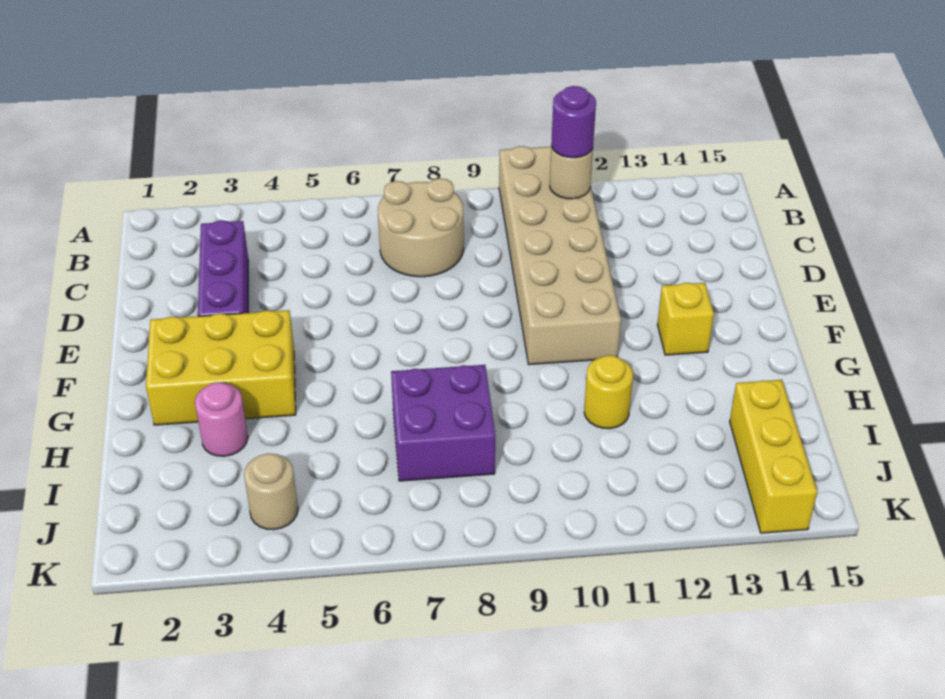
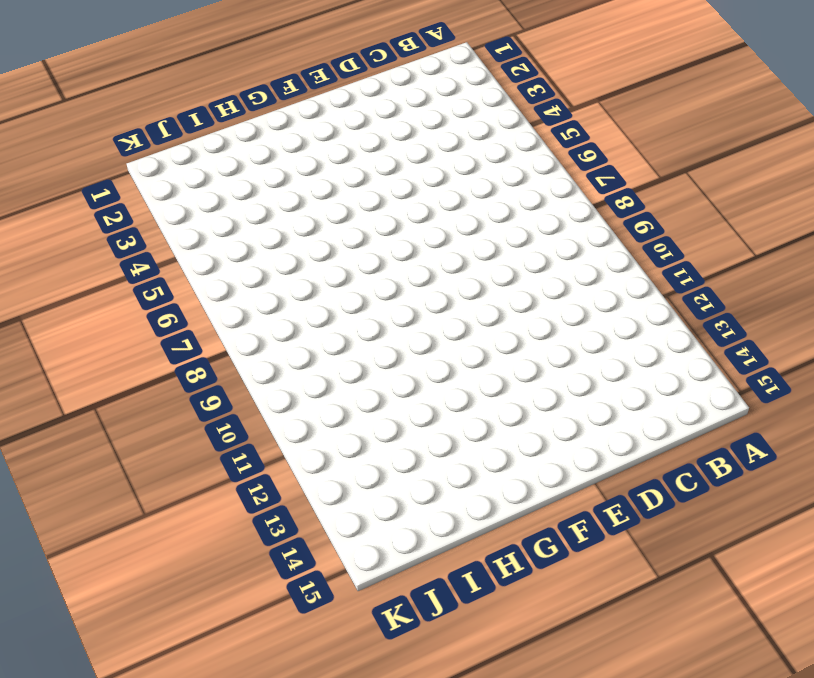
none -> tan 2x6 brick [499,146,621,365]
none -> tan 2x2 round brick [378,178,464,277]
none -> purple 1x3 brick [198,220,249,316]

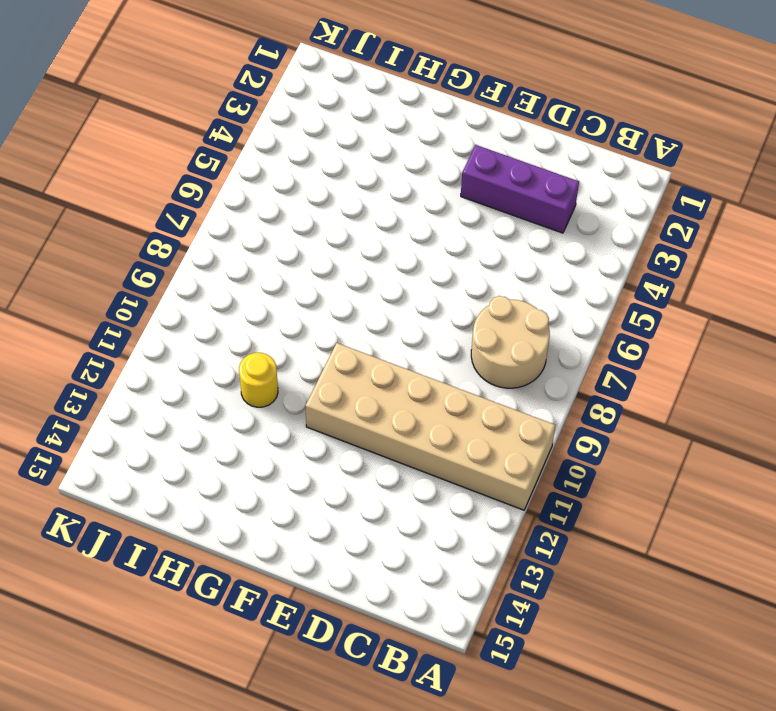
none -> yellow 2x3 brick [146,310,296,425]
none -> yellow 1x1 brick [657,283,714,355]
none -> pink 1x1 round brick [195,382,248,456]

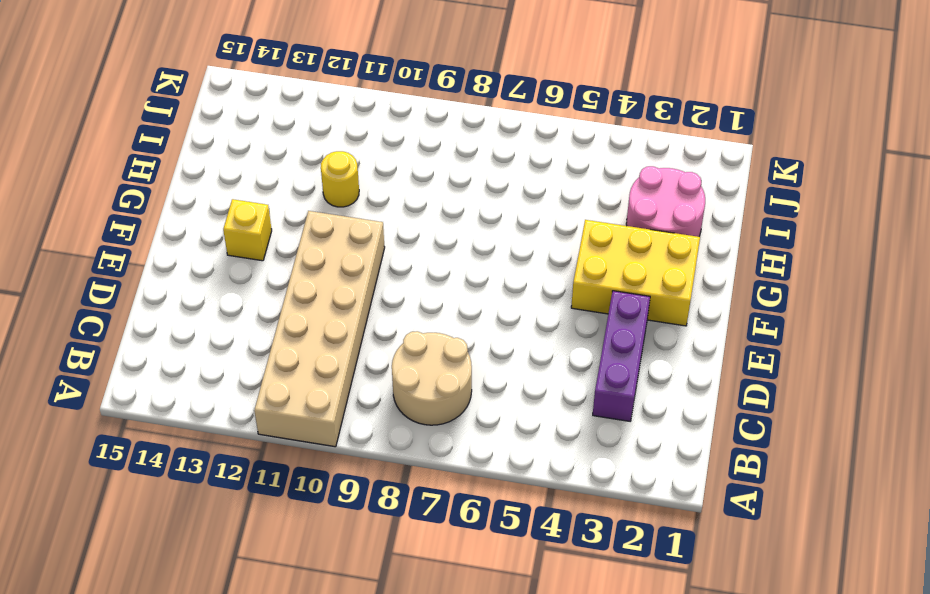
pink 2x2 round brick [626,166,705,237] -> pink 1x1 round brick [195,382,248,456]
none -> purple 2x2 brick [391,365,495,481]
none -> yellow 1x3 brick [730,380,817,533]
none -> tan 1x1 round brick [244,453,298,530]

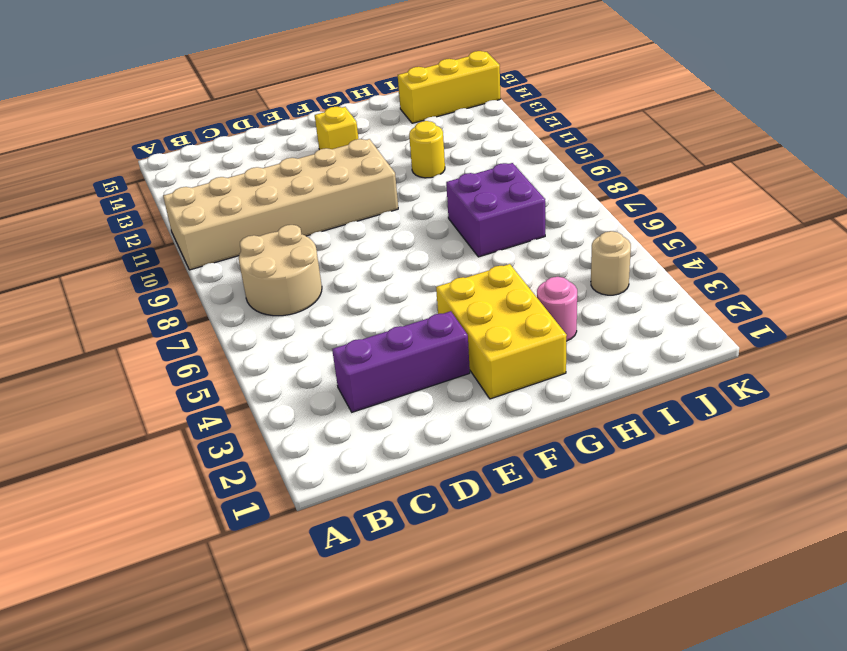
none -> tan 1x1 round brick [550,146,593,199]
none -> purple 1x1 round brick [551,86,596,158]

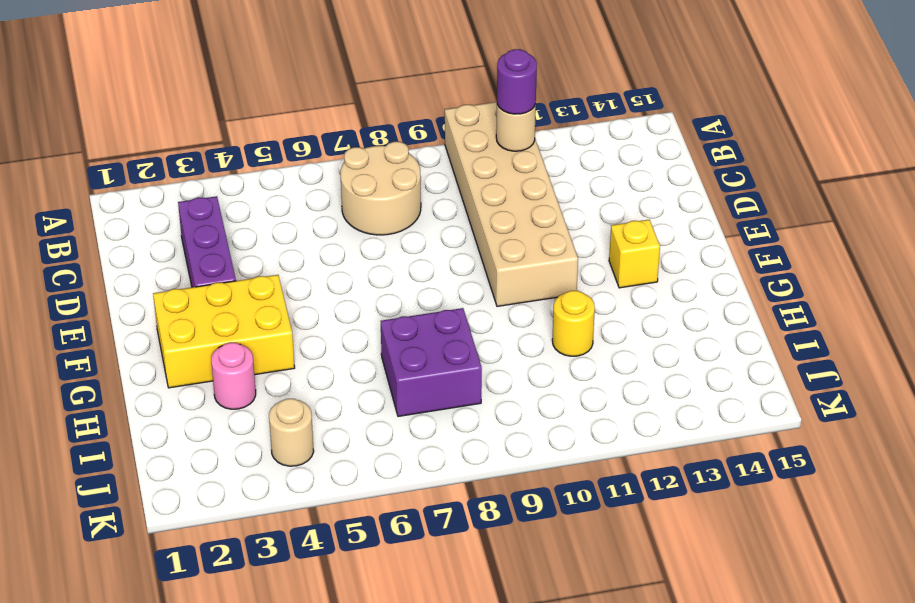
none -> yellow 1x3 brick [730,380,817,533]

